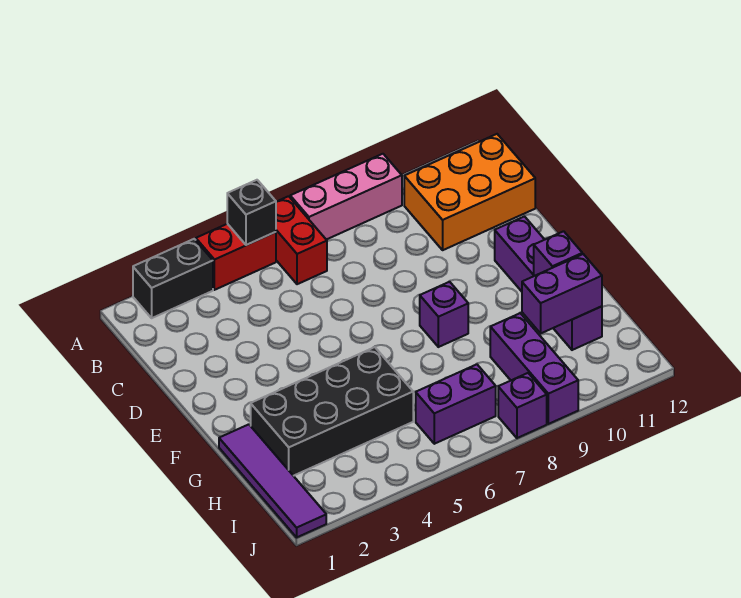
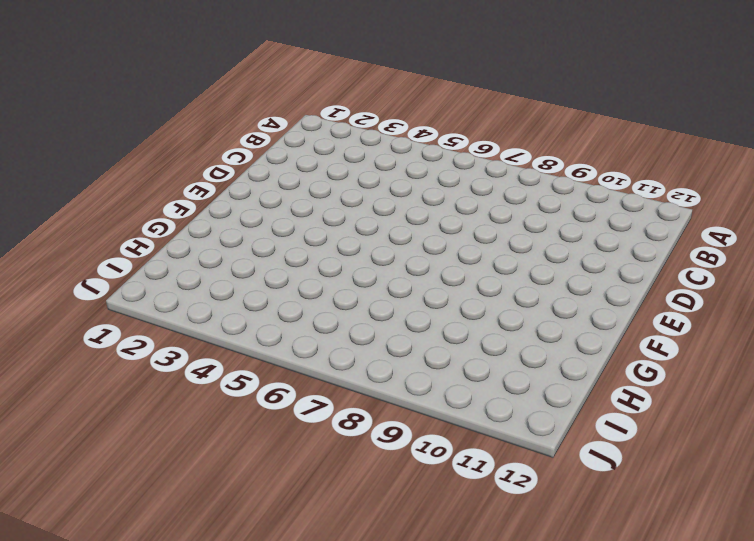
none -> black 1x2 brick [133,239,213,318]
none -> red 1x2 brick [196,224,276,290]
none -> red 1x2 brick [276,196,327,284]

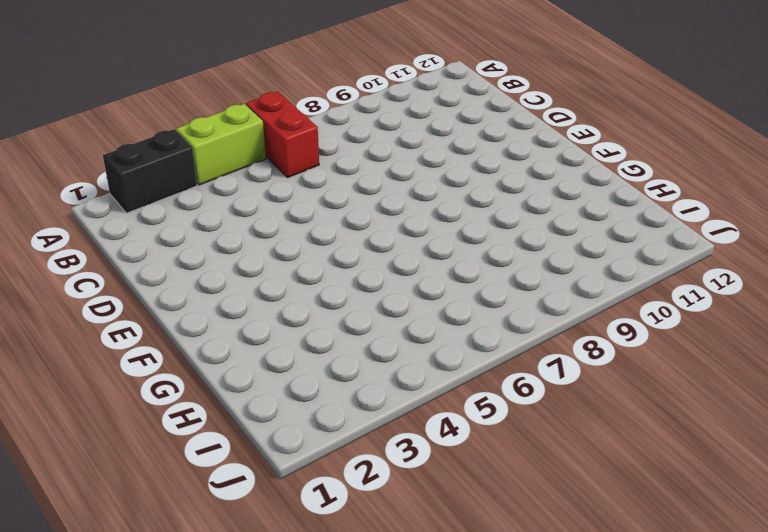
lime 1x2 brick [176,104,266,185] -> red 1x2 brick [196,224,276,290]
none -> pink 1x3 brick [290,154,402,240]
none -> orange 2x3 brick [404,134,535,250]
none -> purple 1x4 brick [495,216,602,350]

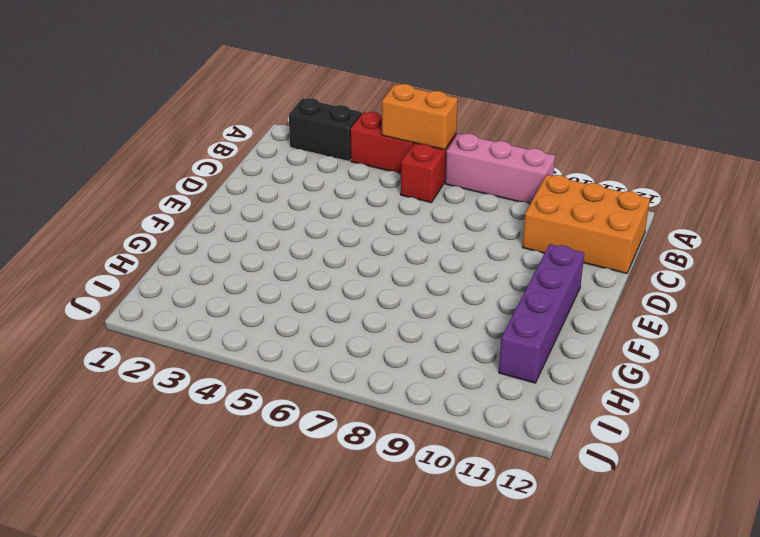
orange 1x2 brick [382,84,458,150] -> black 1x1 brick [227,180,276,245]
none -> purple 1x1 brick [420,282,468,347]
none -> purple 1x4 tile [219,424,326,537]
none -> black 2x4 brick [251,347,413,476]

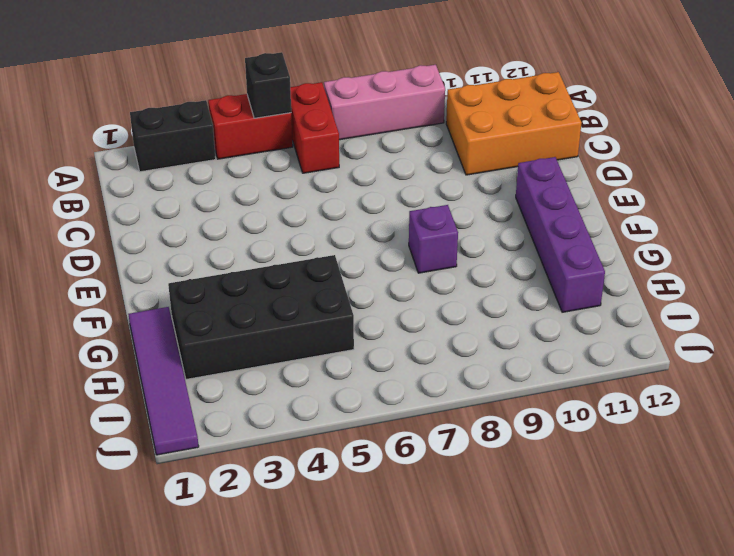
none -> purple 1x3 brick [490,313,578,424]
none -> purple 1x2 brick [416,364,496,444]
none -> purple 1x1 brick [498,373,547,438]

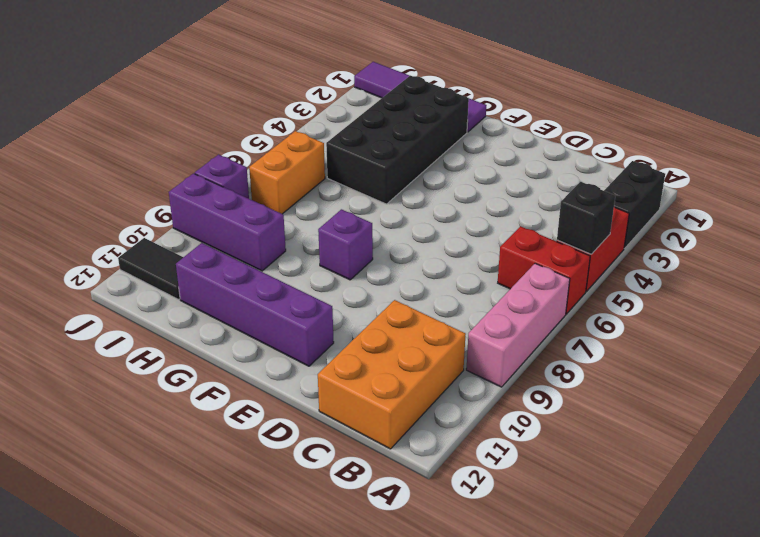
orange 1x2 brick [249,131,325,214] -> purple 1x2 brick [416,364,496,444]
black 1x2 tile [118,238,183,299] -> none
none -> purple 1x1 brick [534,231,582,276]
none -> purple 1x2 brick [522,254,602,333]

